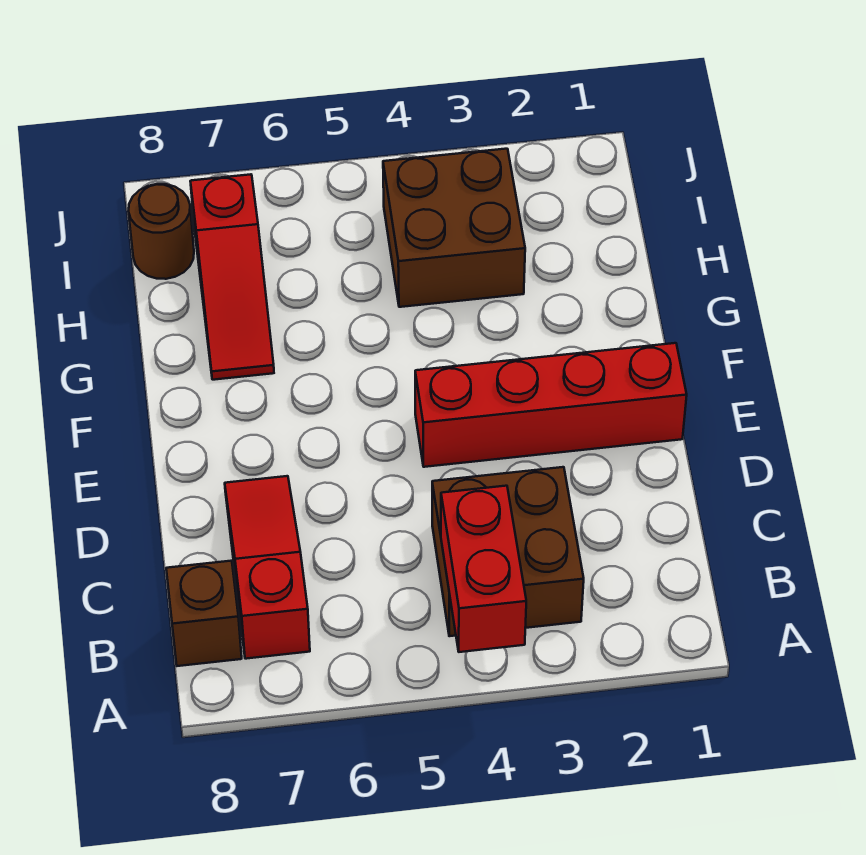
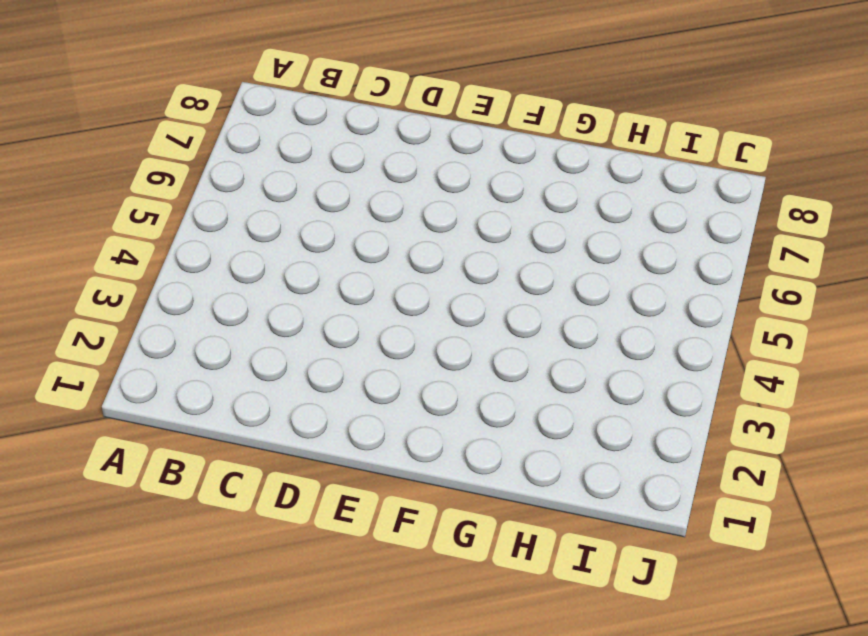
none -> brown 2x2 brick [432,467,584,636]
none -> red 1x3 slope [225,476,310,659]

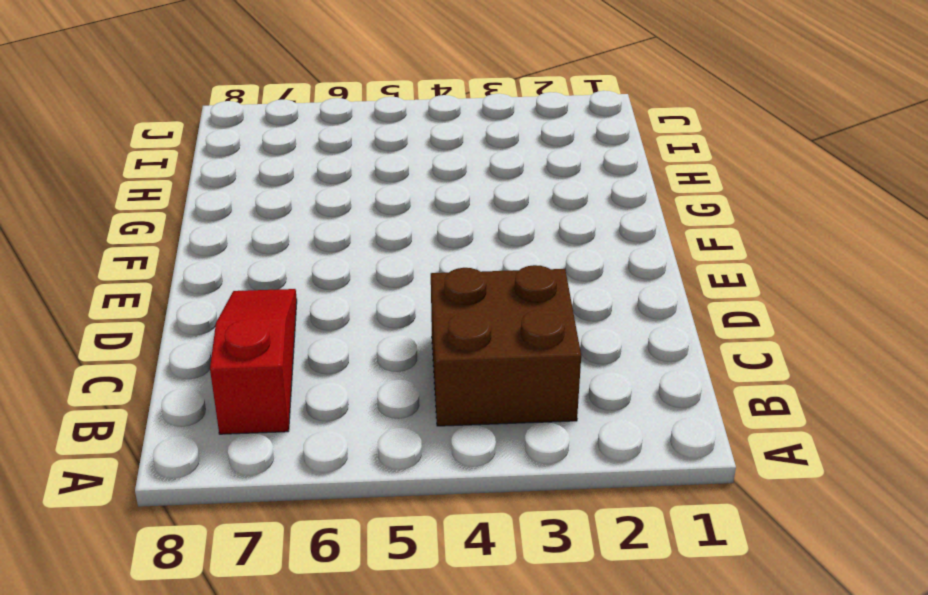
none -> brown 1x1 brick [166,561,242,666]
none -> red 1x4 brick [415,343,687,467]

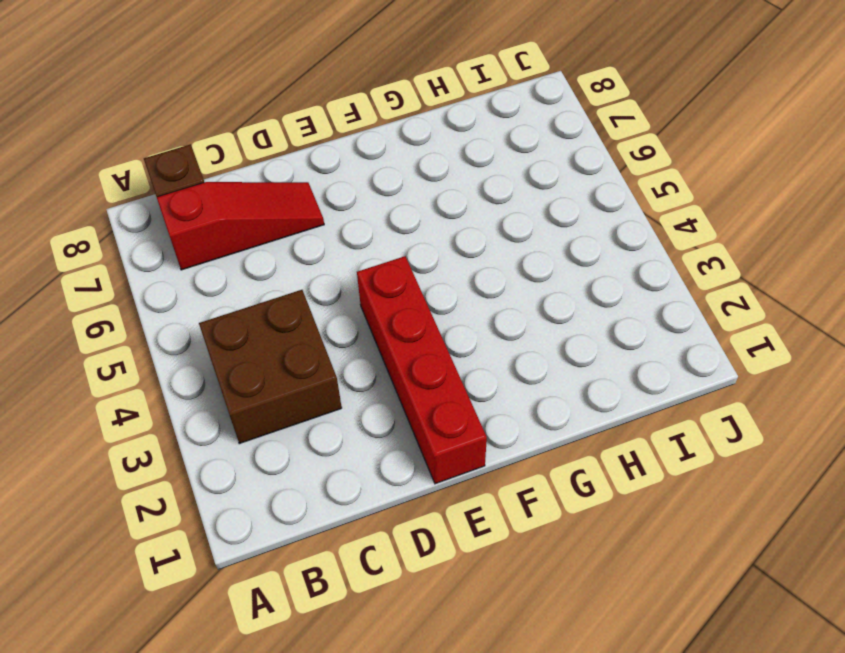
none -> red 1x3 slope [190,174,274,380]
none -> brown 2x2 brick [383,149,525,307]

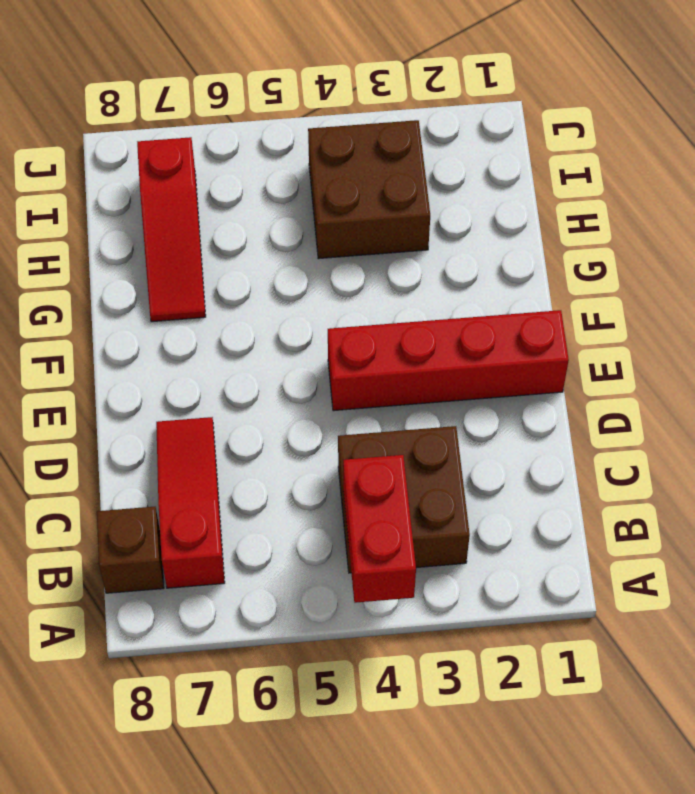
none -> brown 1x1 round brick [128,184,194,279]

